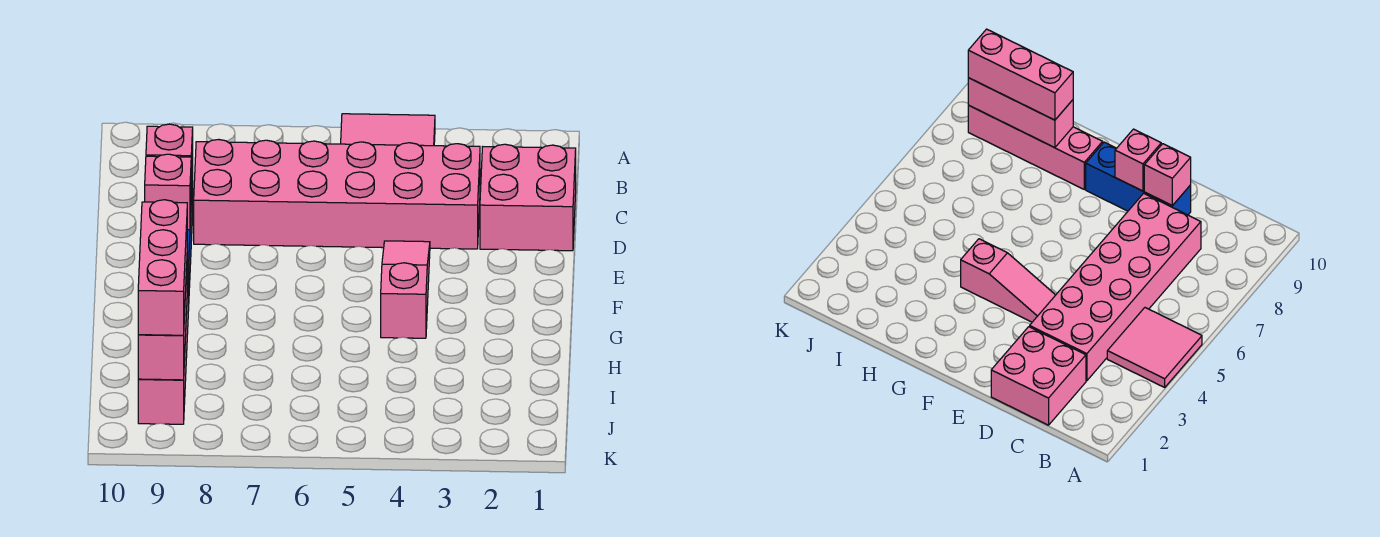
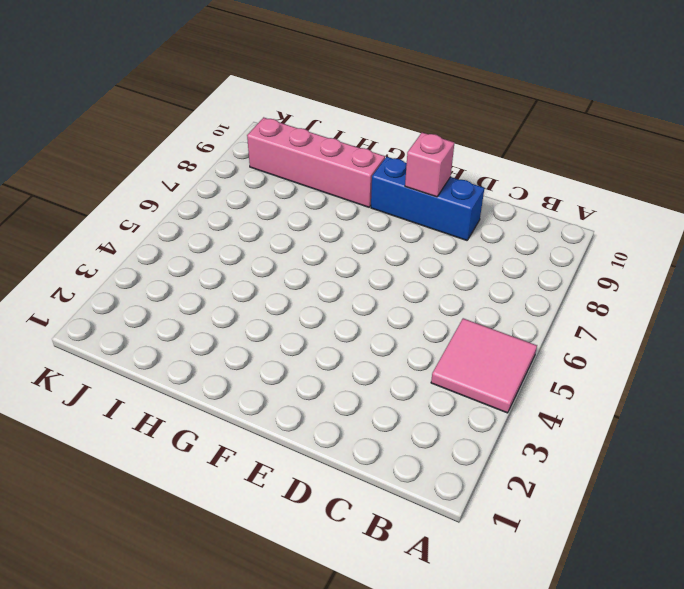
none -> pink 2x2 brick [480,144,576,251]
none -> pink 2x6 brick [194,139,480,249]

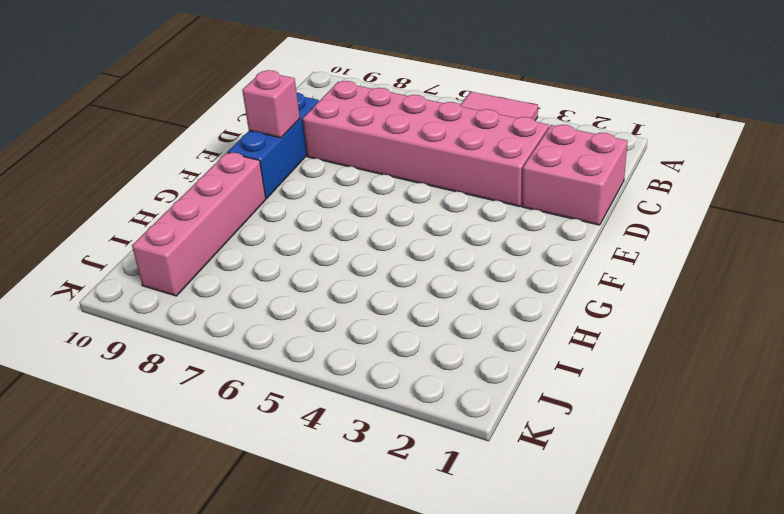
none -> pink 1x3 slope [381,241,430,338]
none -> pink 1x1 brick [146,124,193,196]

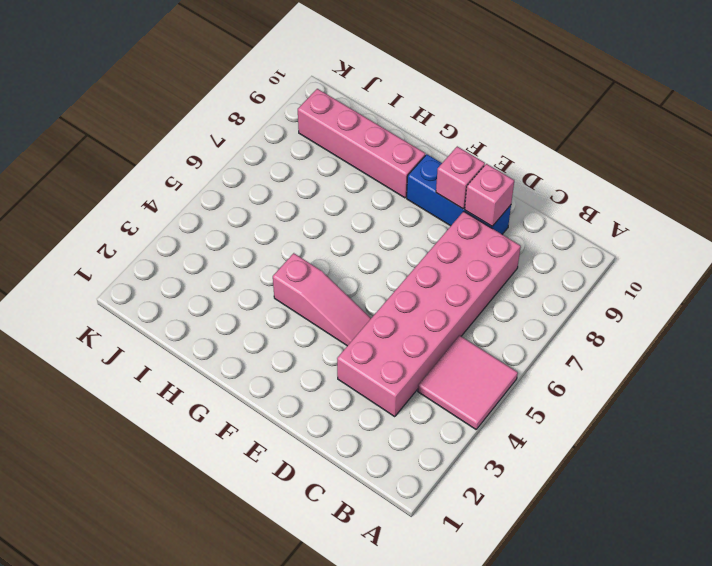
none -> pink 2x2 brick [480,144,576,251]
none -> pink 1x3 brick [138,269,187,380]

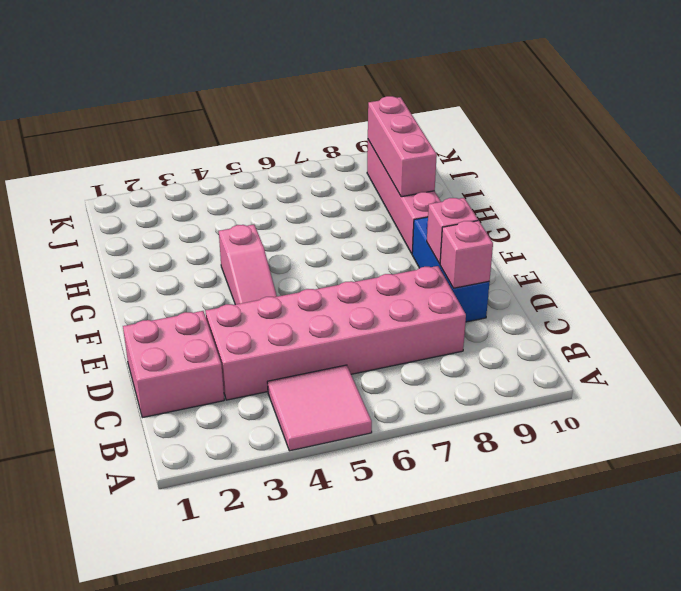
none -> pink 1x3 brick [138,200,187,335]

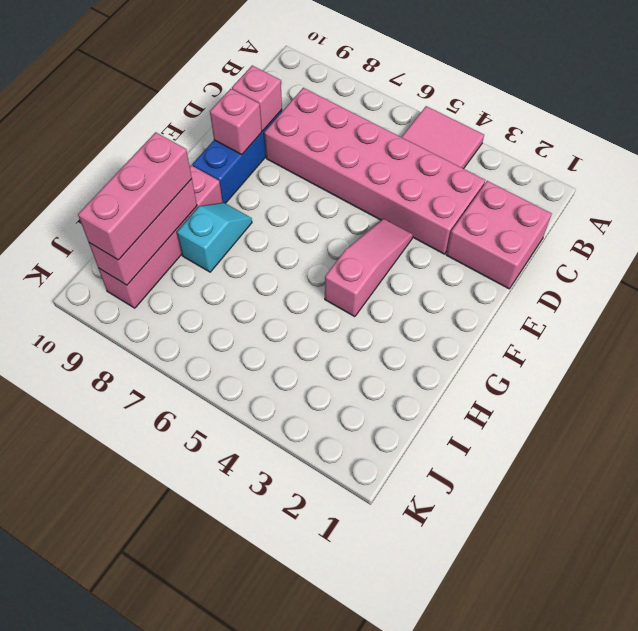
cyan 1x2 slope [177,203,252,272] -> none

